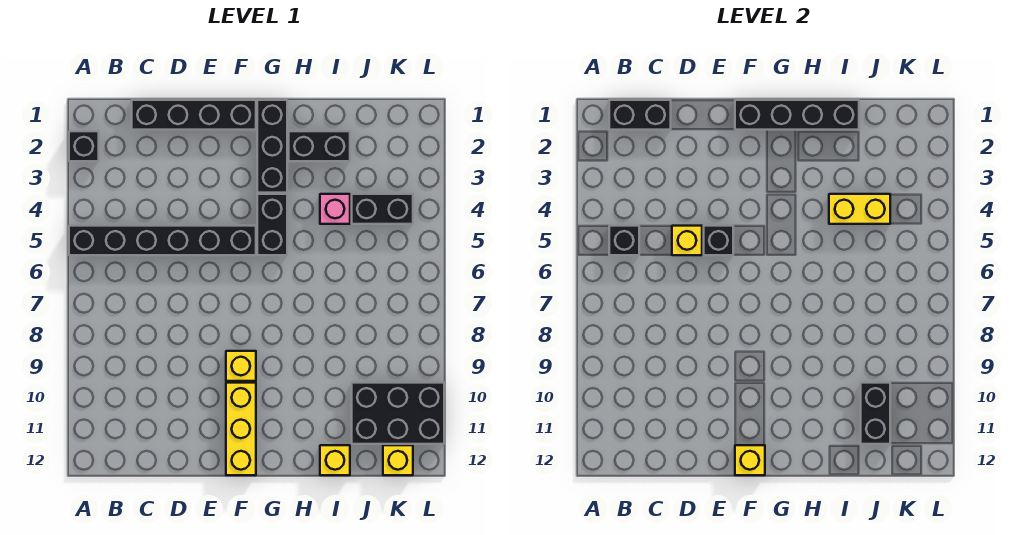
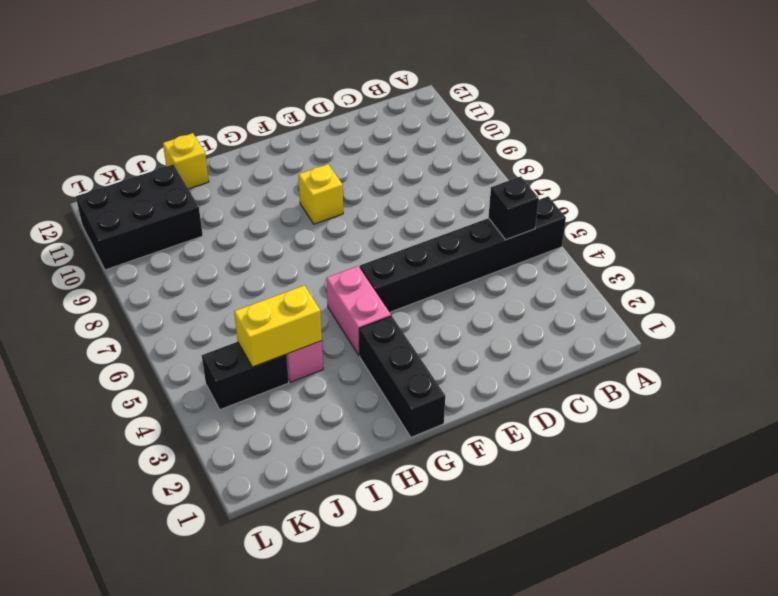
pink 1x2 brick [326,266,391,356] -> black 1x2 brick [257,194,287,255]
none -> black 1x1 brick [69,131,99,161]
none -> black 1x4 brick [132,100,256,130]
none -> yellow 1x3 brick [226,383,256,475]

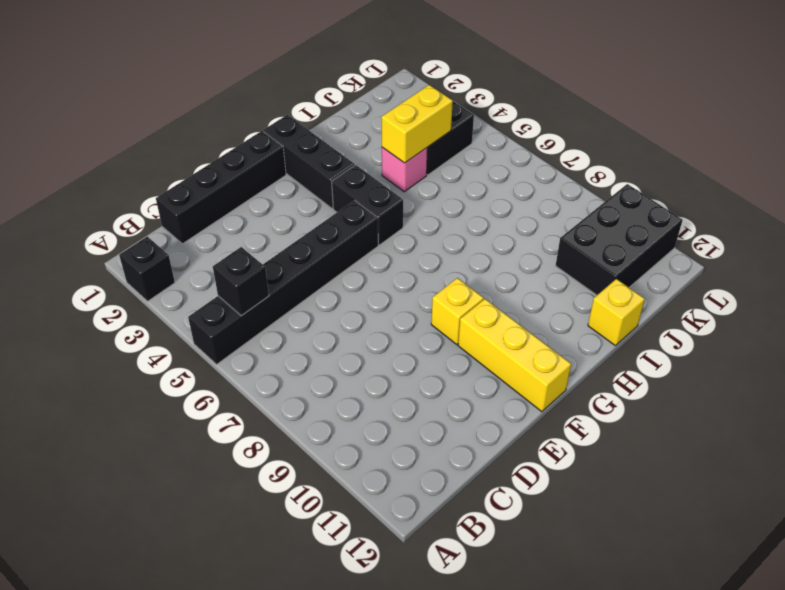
none -> black 1x2 brick [289,131,350,161]
none -> yellow 1x1 brick [383,445,413,475]
none -> black 1x2 brick [609,100,671,130]

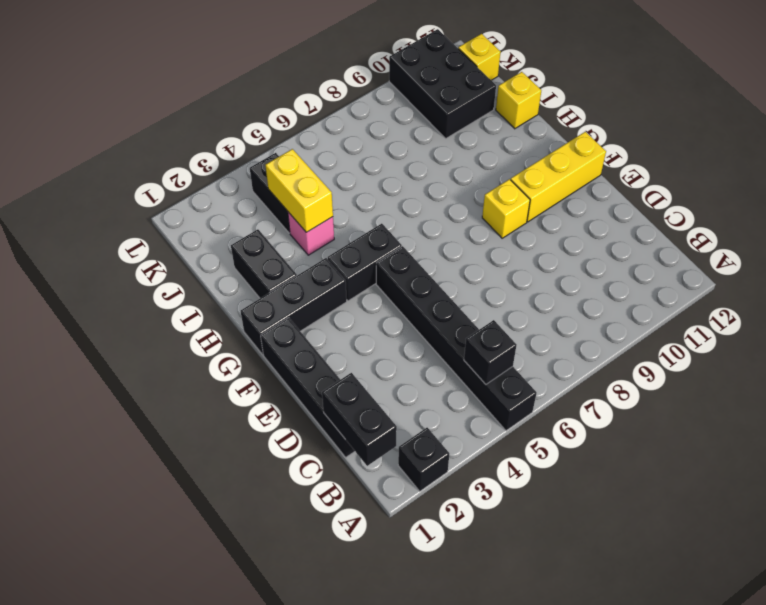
none -> yellow 1x1 brick [672,226,702,255]
none -> black 1x1 brick [704,226,733,255]
none -> black 1x4 brick [735,100,859,130]

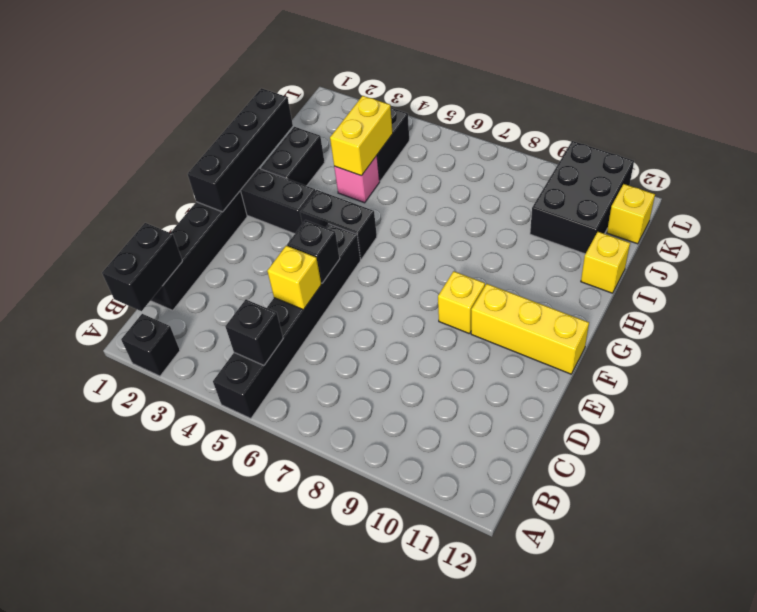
none -> yellow 1x1 brick [735,445,765,475]
none -> black 1x2 brick [861,383,890,444]

